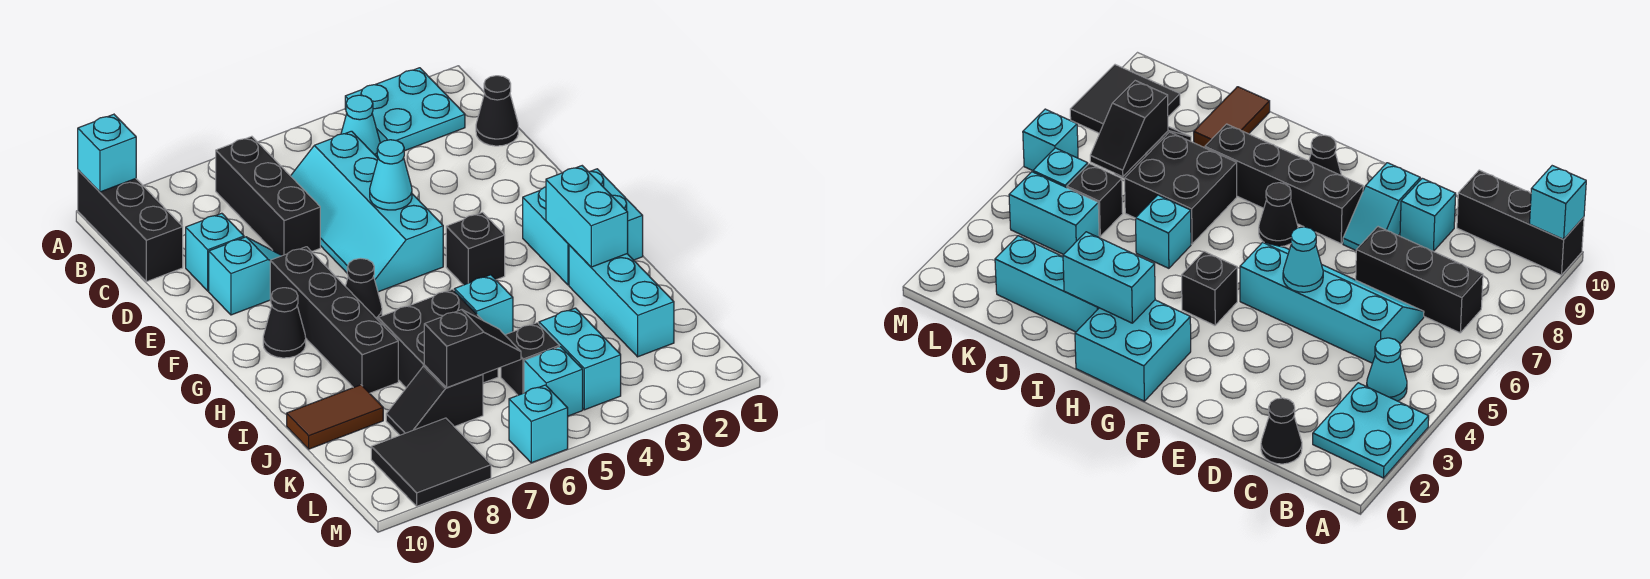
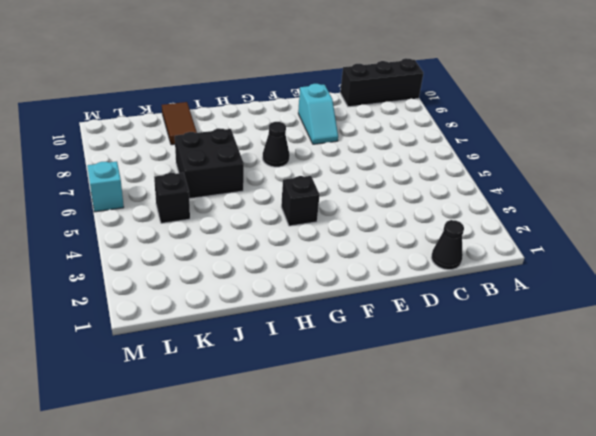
none -> cyan 2x2 plate [345,68,465,151]
none -> cyan 1x1 cone [341,95,380,158]
none -> black 1x3 brick [216,136,320,256]

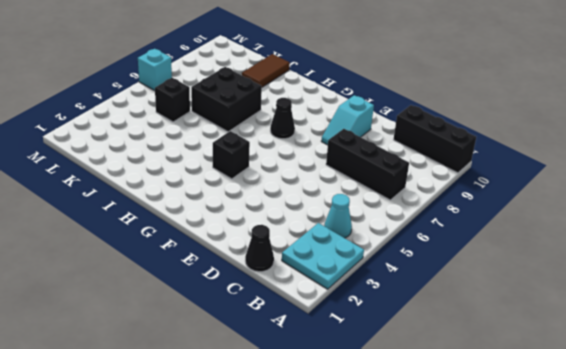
none -> cyan 2x4 slope [291,131,443,292]
none -> cyan 1x1 brick [186,213,244,291]
none -> black 1x4 brick [270,247,398,393]

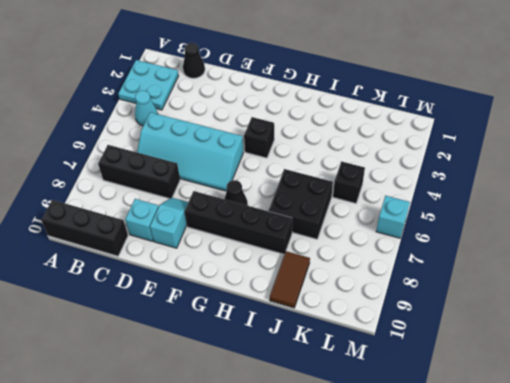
none -> cyan 2x2 brick [523,169,643,285]
none -> black 1x1 cone [263,288,306,358]
none -> cyan 1x3 brick [569,245,674,357]

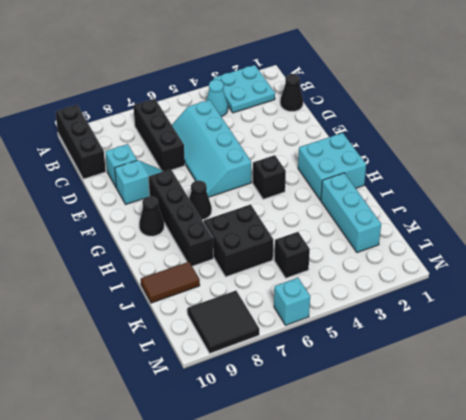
none -> cyan 1x1 brick [454,275,513,335]
none -> cyan 1x2 brick [539,308,621,410]
none -> black 1x2 slope [386,365,483,435]

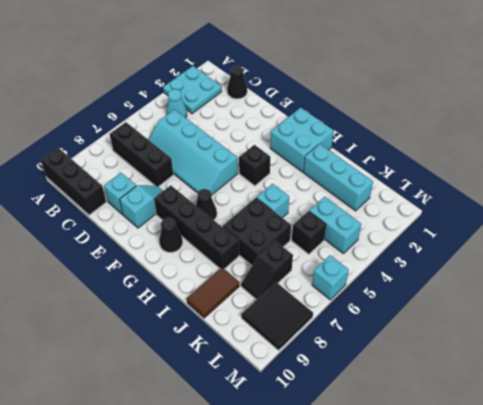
none -> cyan 1x1 brick [524,347,583,416]
none -> cyan 1x1 brick [78,114,136,192]
none -> cyan 1x1 cone [370,140,412,210]

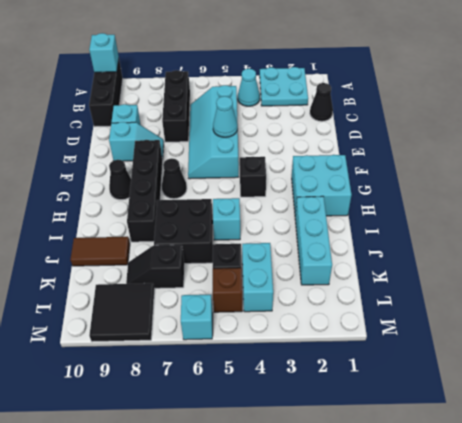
brown 1x1 brick [213,268,242,312] -> cyan 1x1 brick [524,347,583,416]
none -> cyan 1x2 brick [546,166,628,267]
none -> black 1x2 slope [424,310,521,387]

